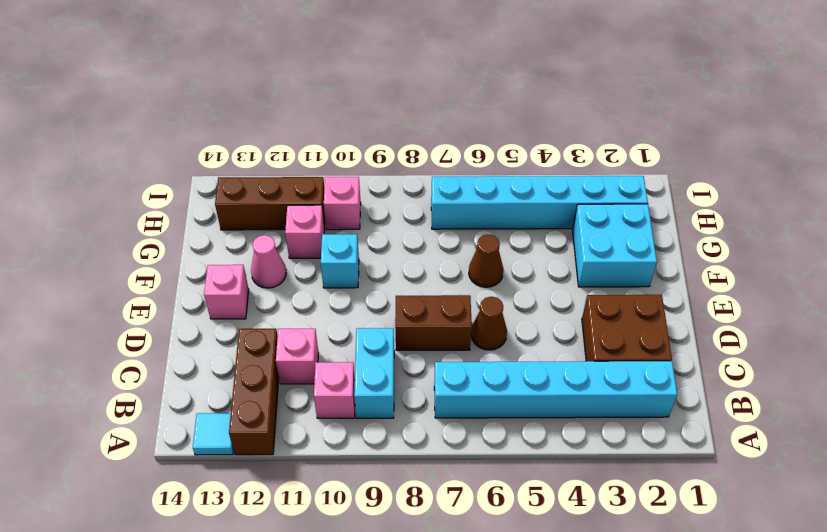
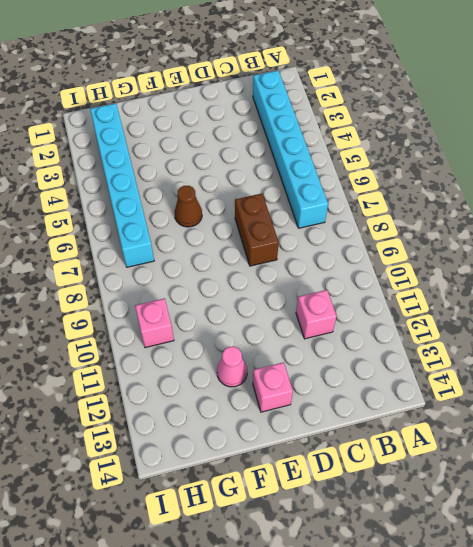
none -> brown 1x3 brick [229,329,279,455]
none -> cyan 1x1 tile [193,413,234,455]
none -> cyan 1x2 brick [354,328,394,418]

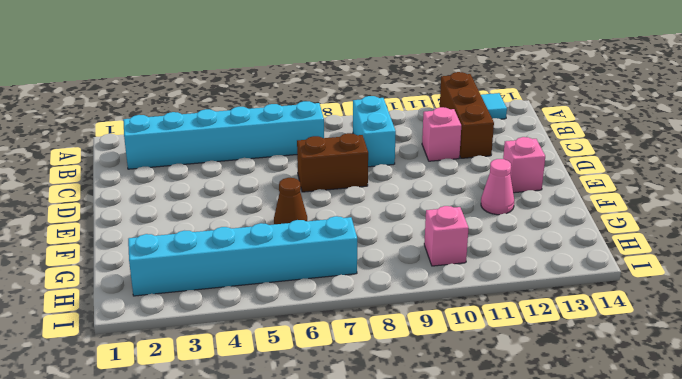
none -> pink 1x1 brick [314,362,355,418]
none -> brown 2x2 brick [582,295,672,361]
none -> brown 1x1 cone [471,297,507,350]

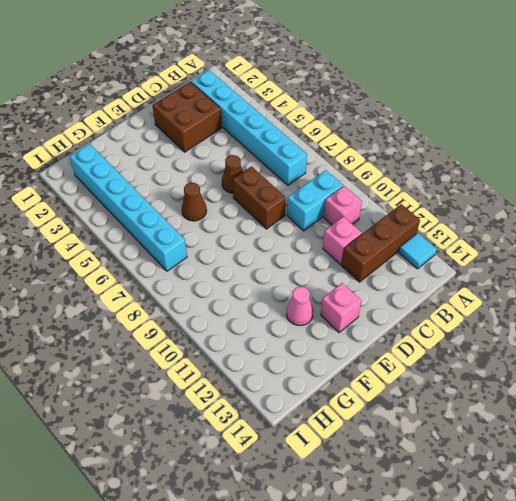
none -> cyan 2x2 brick [573,204,657,287]
none -> cyan 1x1 brick [321,234,359,288]
none -> pink 1x1 brick [285,205,325,258]

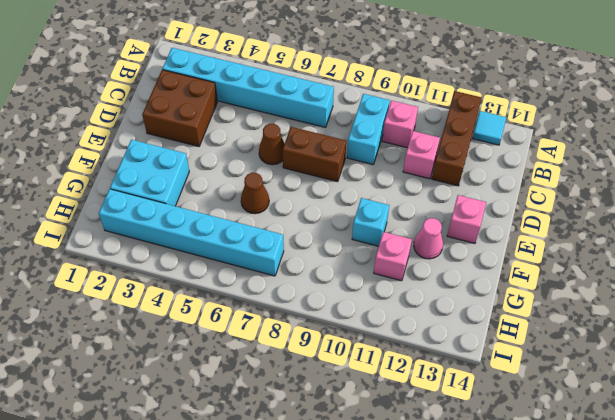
none -> pink 1x1 brick [324,177,361,230]
none -> brown 1x3 brick [215,177,325,230]

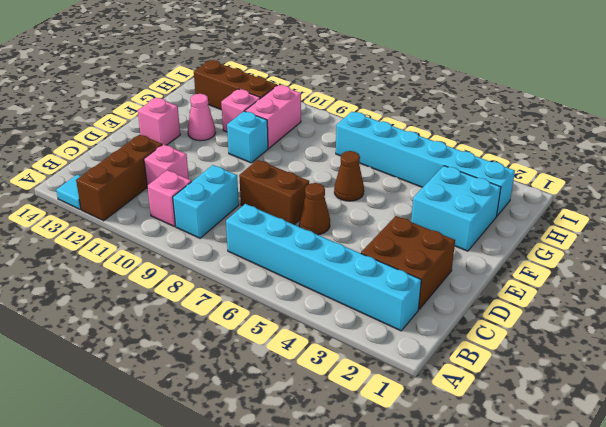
pink 1x2 brick [245,85,301,148] -> pink 1x1 brick [324,177,361,230]

